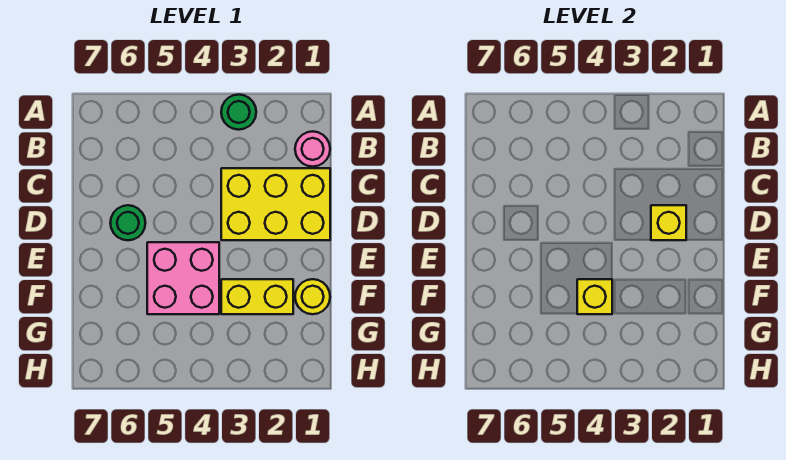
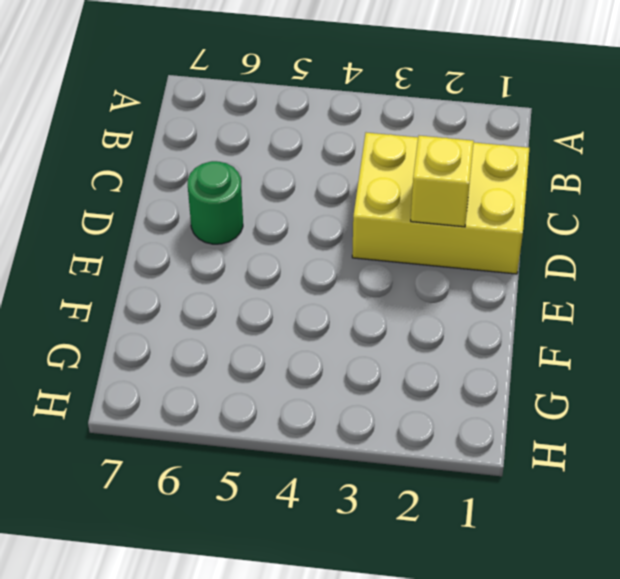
none -> green 1x1 round brick [221,95,256,130]
none -> pink 1x1 round brick [295,131,330,167]

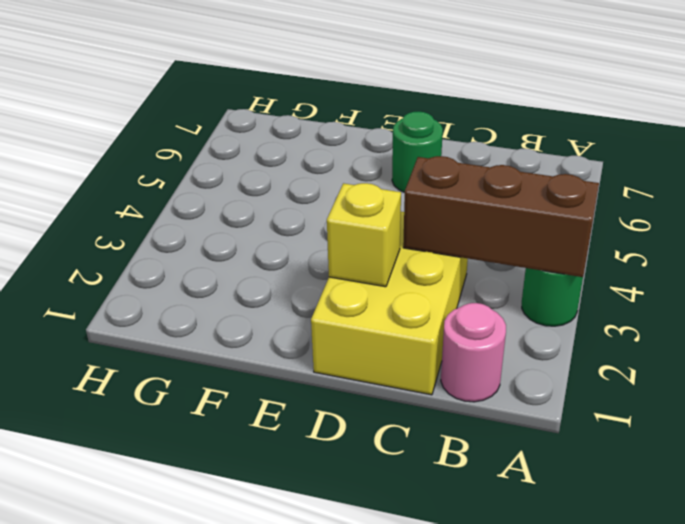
brown 1x3 brick [403,156,599,277] -> none
none -> pink 2x2 brick [147,242,219,314]
none -> yellow 1x1 round brick [295,279,330,314]

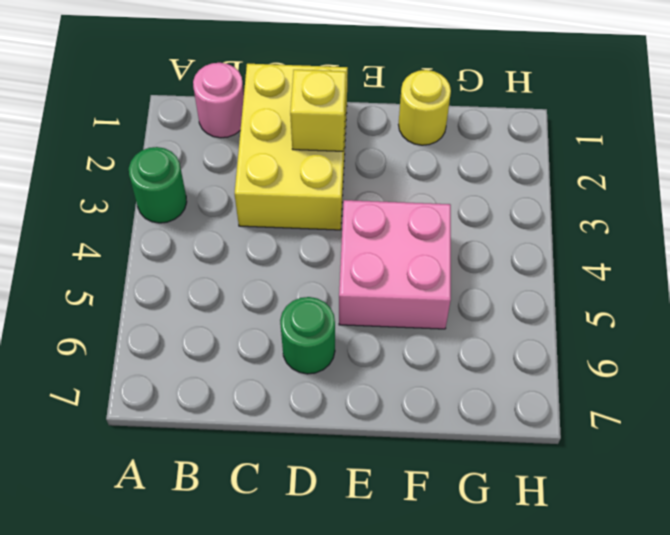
none -> yellow 1x2 brick [221,279,293,314]
none -> yellow 1x1 brick [577,279,612,314]

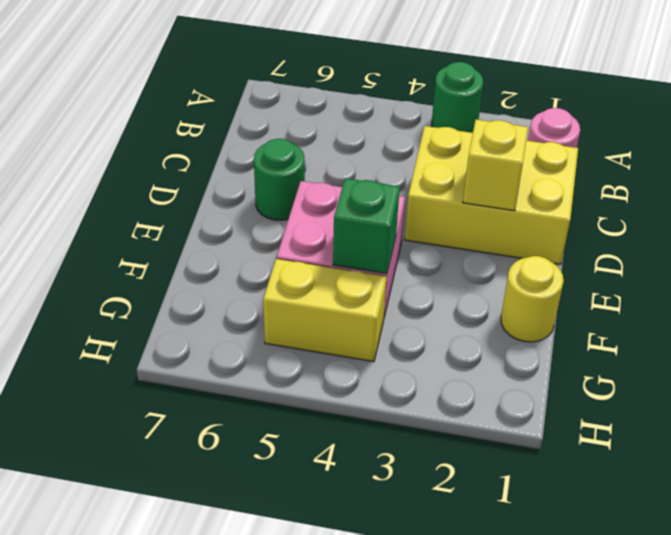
green 1x1 brick [333,178,400,274] -> yellow 1x1 brick [577,279,612,314]
yellow 1x2 brick [263,259,386,362] -> yellow 1x2 brick moved to [221,279,293,314]

